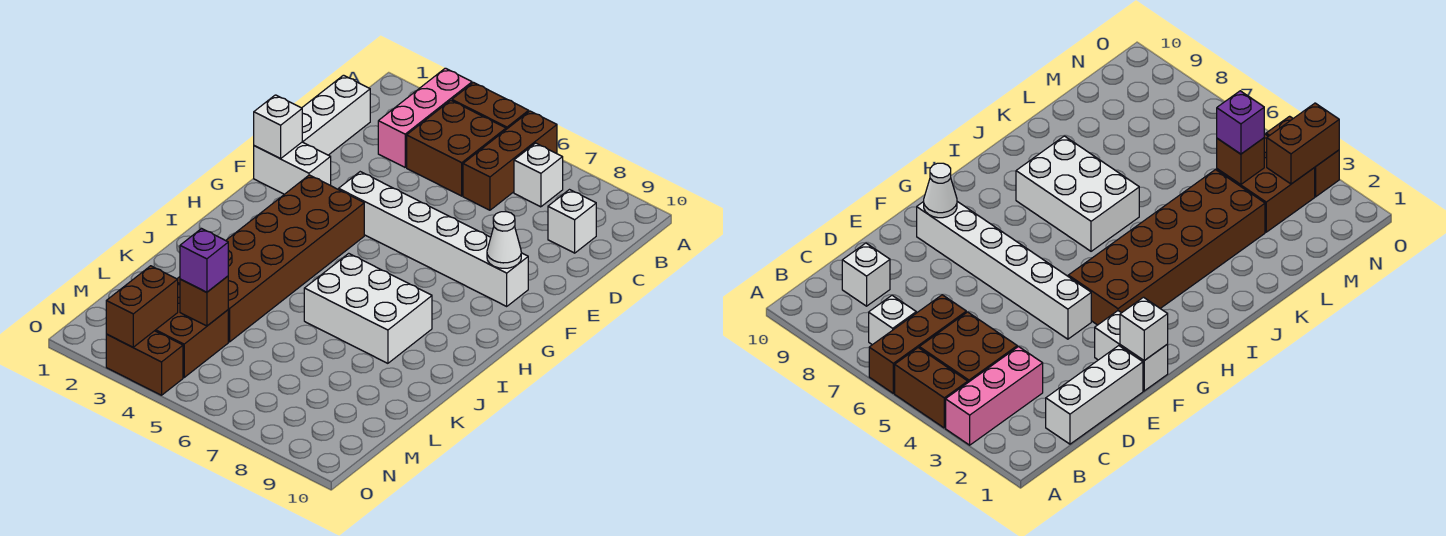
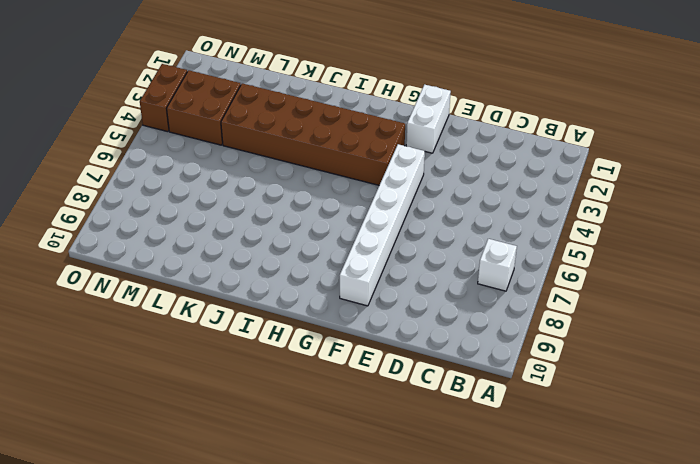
none -> pink 1x3 brick [378,68,472,167]
none -> brown 1x2 brick [452,83,529,129]
none -> brown 1x3 brick [463,111,557,210]

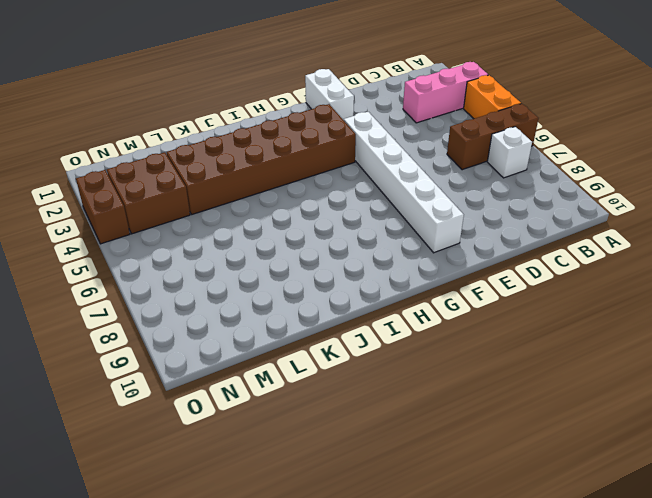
orange 1x2 brick [464,75,521,119] -> brown 1x2 brick [452,83,529,129]
none -> brown 2x2 brick [407,100,506,196]
none -> white 1x3 brick [302,75,370,155]
none -> white 1x1 brick [548,190,596,253]

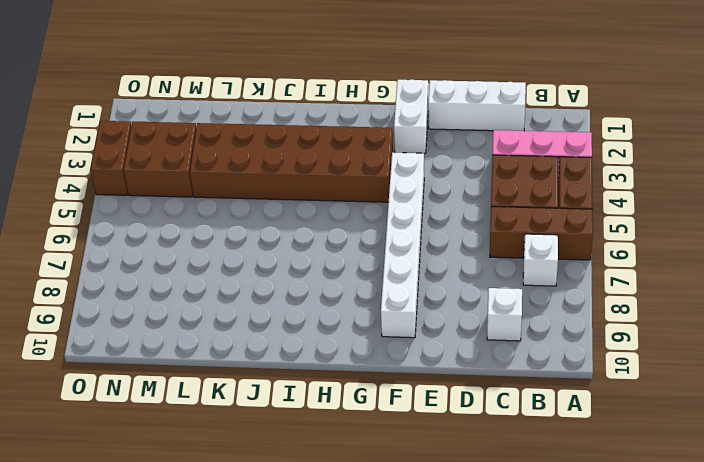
none -> white 2x3 brick [304,253,432,363]
none -> white 1x1 brick [254,95,302,159]
none -> white 1x1 cone [487,211,521,268]

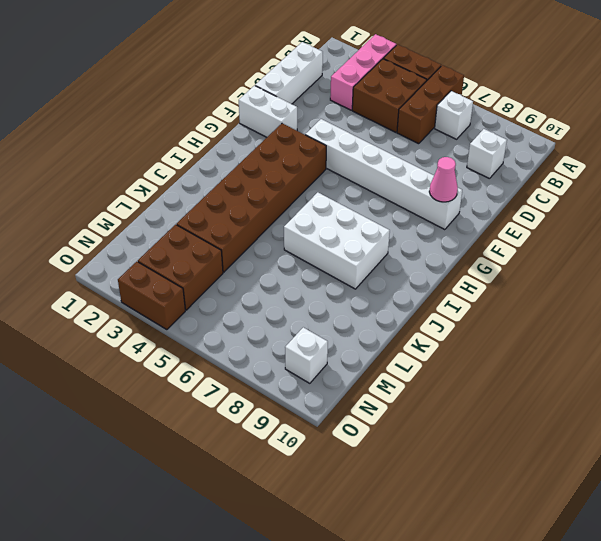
pink 1x1 cone [429,157,458,202] -> white 1x1 cone [487,211,521,268]
white 1x1 brick [285,327,328,383] -> white 1x1 brick moved to [254,95,302,159]
none -> brown 1x1 brick [180,276,228,326]
none -> brown 1x2 brick [106,266,178,347]
none -> purple 1x1 brick [180,229,228,292]

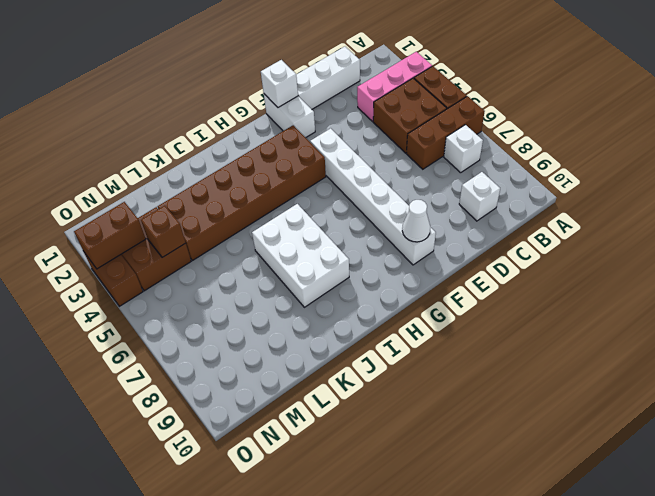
none -> purple 1x1 brick [180,229,228,292]

